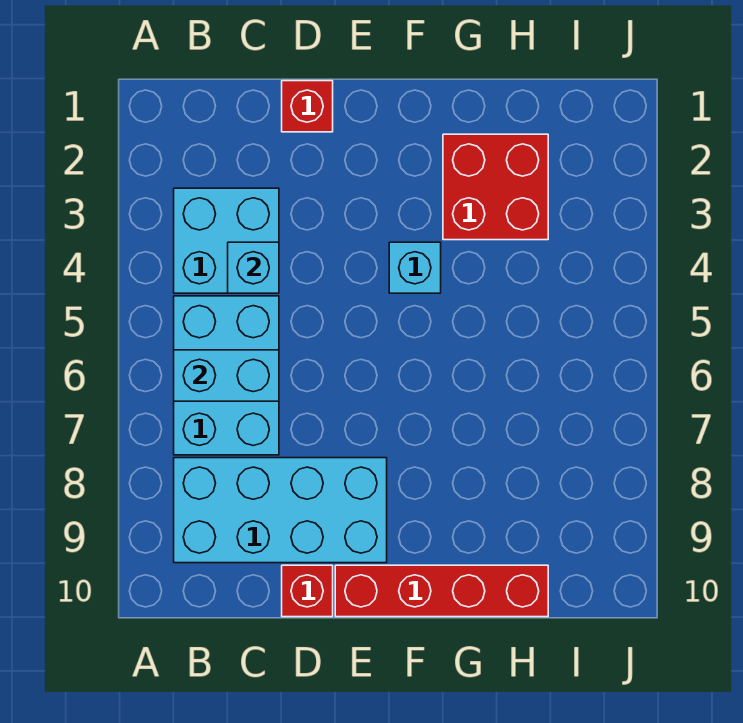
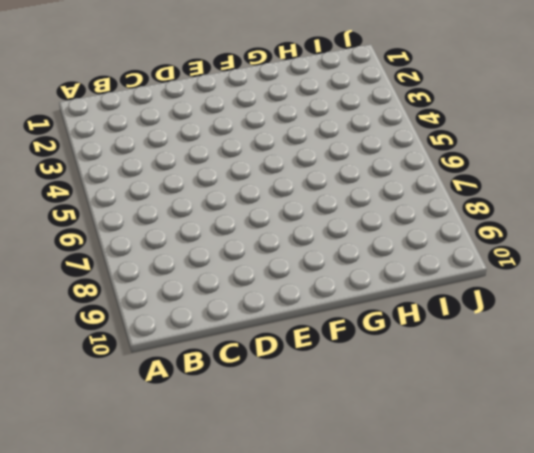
none -> cyan 2x2 brick [174,188,279,293]
none -> cyan 2x3 brick [174,296,279,455]

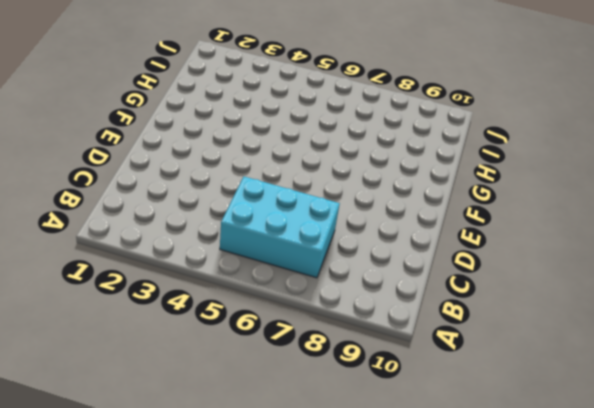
none -> cyan 2x2 brick [174,188,279,293]
none -> cyan 2x4 brick [174,458,387,563]

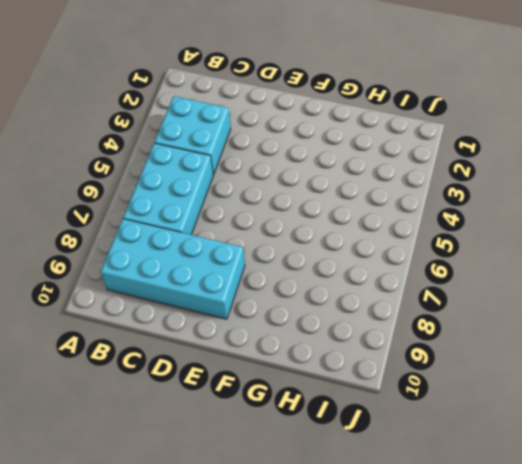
none -> red 1x1 brick [282,81,333,132]
none -> red 1x1 brick [282,565,333,617]

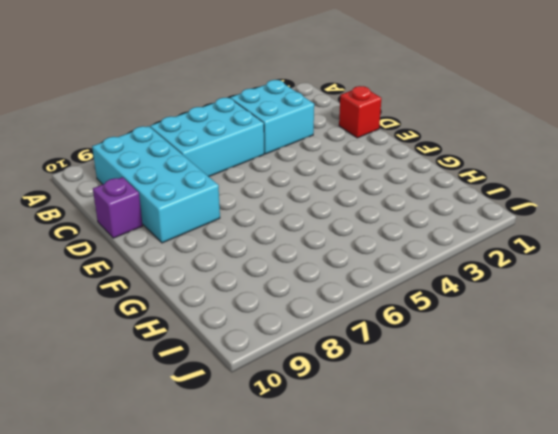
purple 1x1 brick [93,177,143,238] -> red 1x1 brick [282,565,333,617]
none -> red 1x4 brick [335,565,548,617]
none -> cyan 1x1 brick [389,242,441,293]

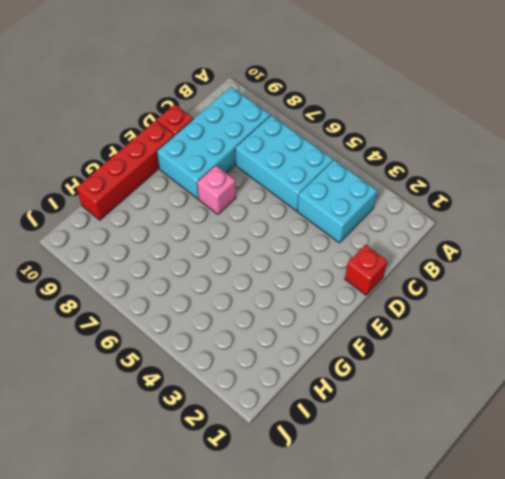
pink 1x1 brick [197,165,236,214] -> none
none -> cyan 1x1 brick [389,242,441,293]
none -> red 2x2 brick [443,134,548,240]

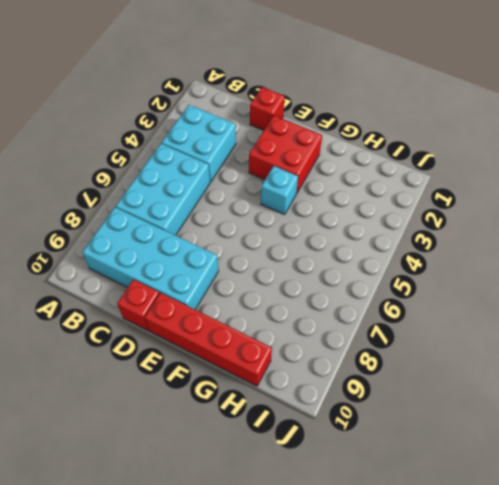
red 2x2 brick [249,116,322,194] -> red 2x2 brick moved to [443,134,548,240]
none -> cyan 1x2 brick [174,350,279,401]
none -> cyan 1x1 brick [228,242,279,293]

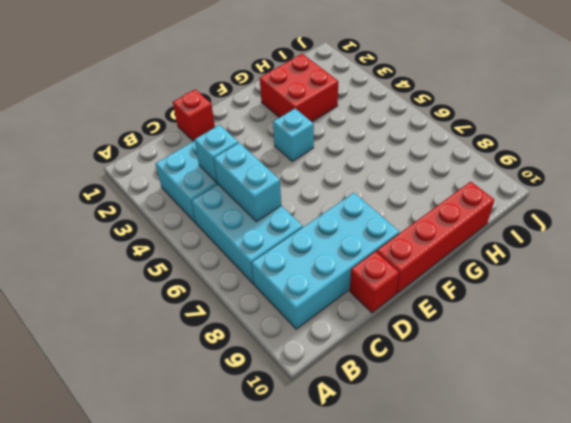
cyan 1x2 brick [214,143,281,222] -> cyan 1x2 brick turned to [174,350,279,401]

